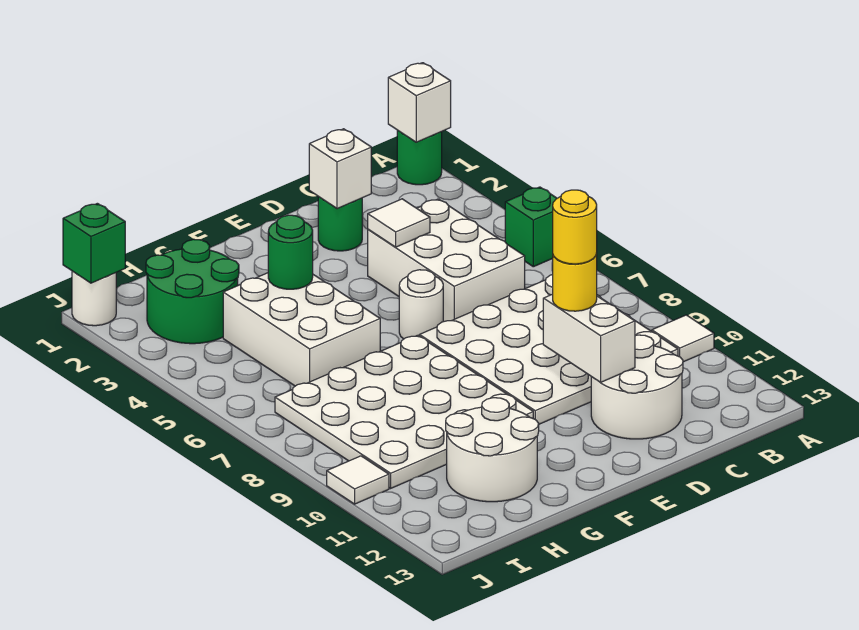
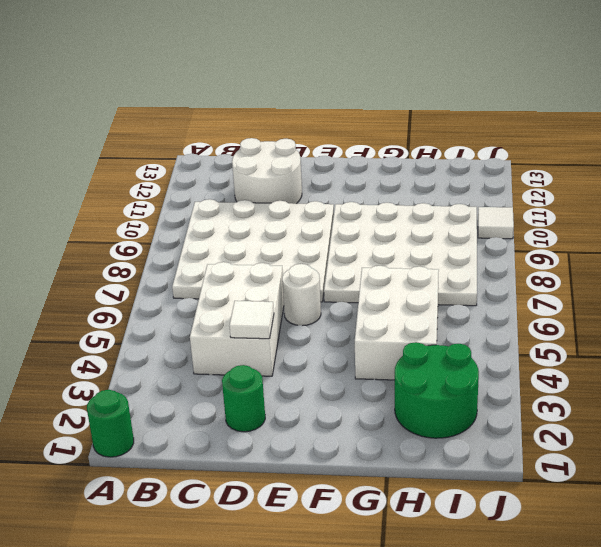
none -> green 1x1 brick [505,187,557,267]
none -> white 1x1 tile [652,315,714,362]
none -> white 2x2 round brick [446,398,539,502]

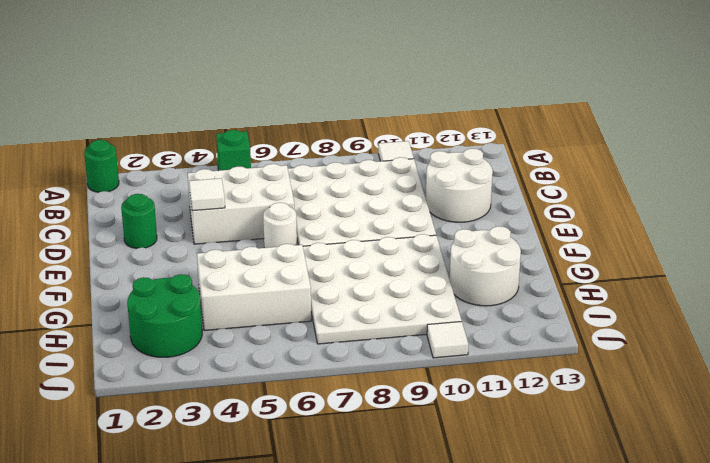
none -> white 1x1 round brick [72,271,116,326]
none -> white 1x1 brick [388,63,451,142]
none -> white 1x1 brick [309,129,371,209]

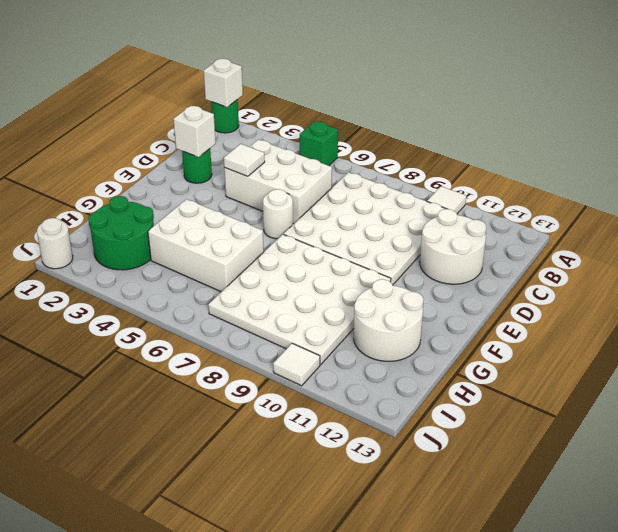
none -> white 1x2 brick [543,294,635,382]
none -> green 1x1 round brick [268,215,313,289]
none -> green 1x1 brick [63,203,125,283]

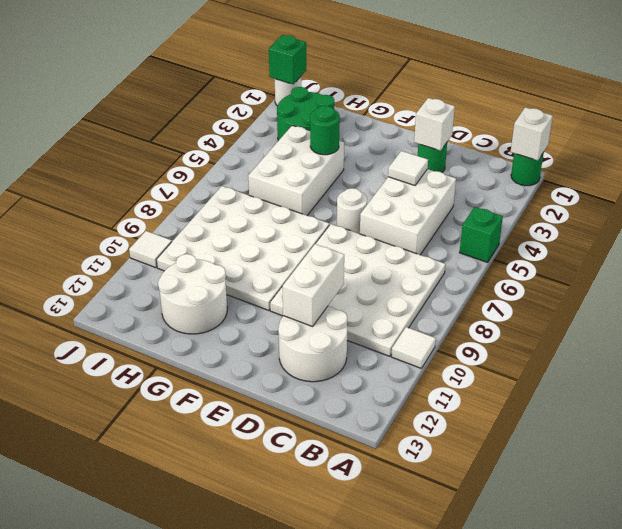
none -> yellow 1x1 round brick [553,254,597,311]
none -> yellow 1x1 round brick [553,190,597,264]

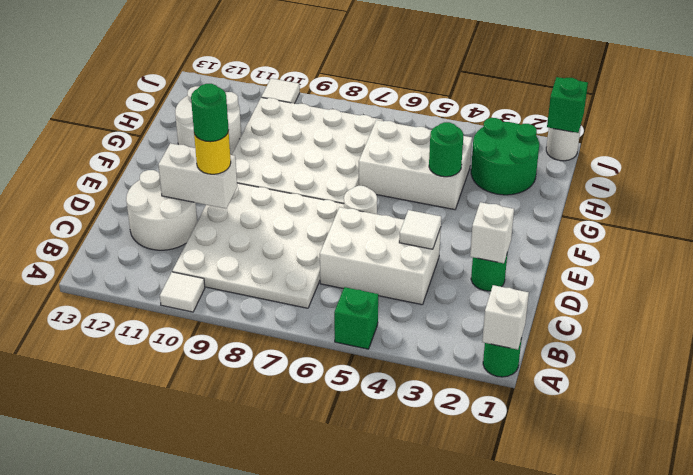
green 1x1 round brick [191,84,229,142] -> yellow 1x1 round brick [553,190,597,264]

